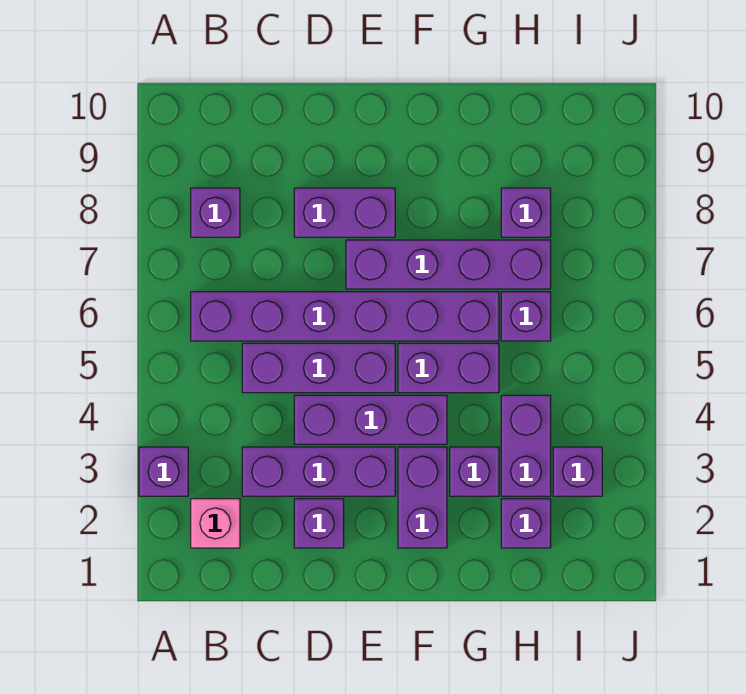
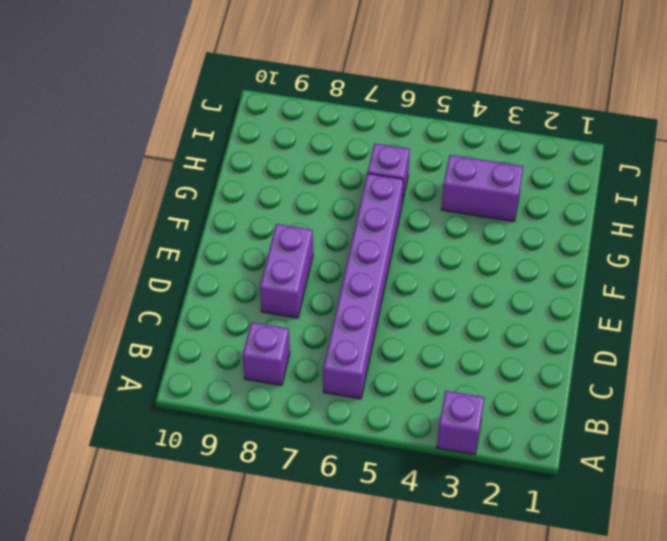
none -> pink 1x1 brick [191,499,240,548]
none -> purple 1x3 brick [242,447,395,496]
none -> purple 1x3 brick [242,343,395,393]

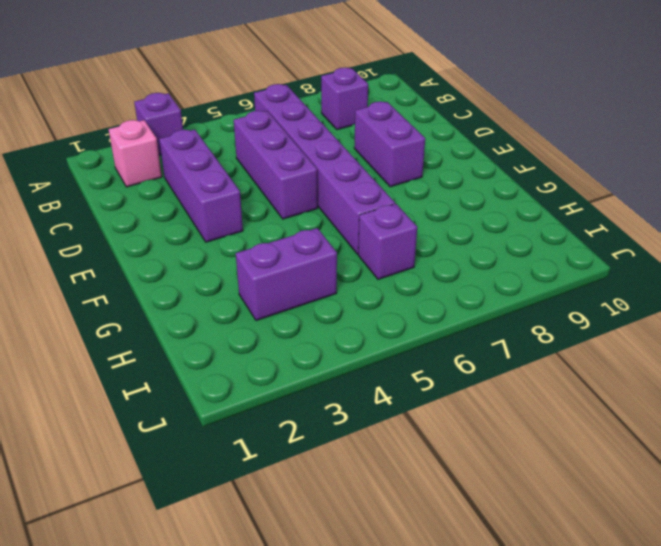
none -> purple 1x1 brick [294,499,344,548]
none -> purple 1x3 brick [294,395,447,444]
none -> purple 1x4 brick [346,240,551,289]

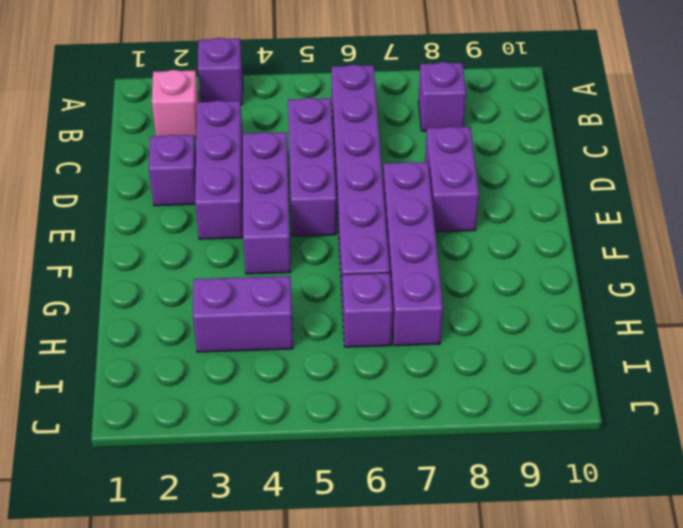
none -> purple 1x2 brick [398,447,447,548]
none -> purple 1x2 brick [398,343,499,393]
none -> purple 1x1 brick [450,447,499,496]

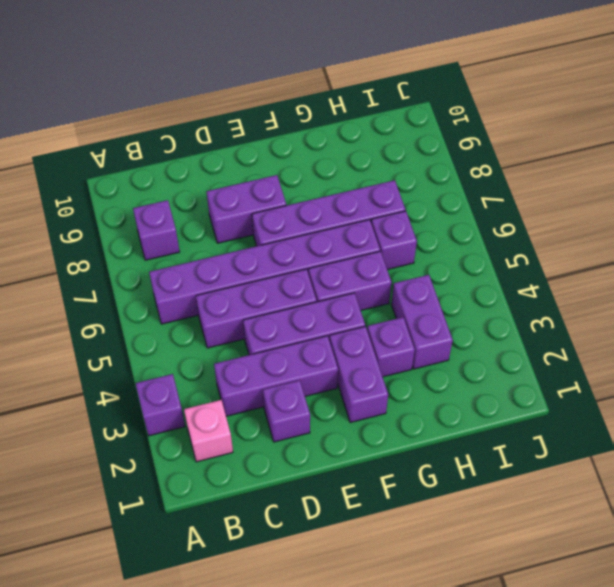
none -> purple 1x1 brick [501,499,551,548]
none -> purple 1x1 brick [501,188,551,237]
none -> purple 1x1 brick [553,447,602,496]

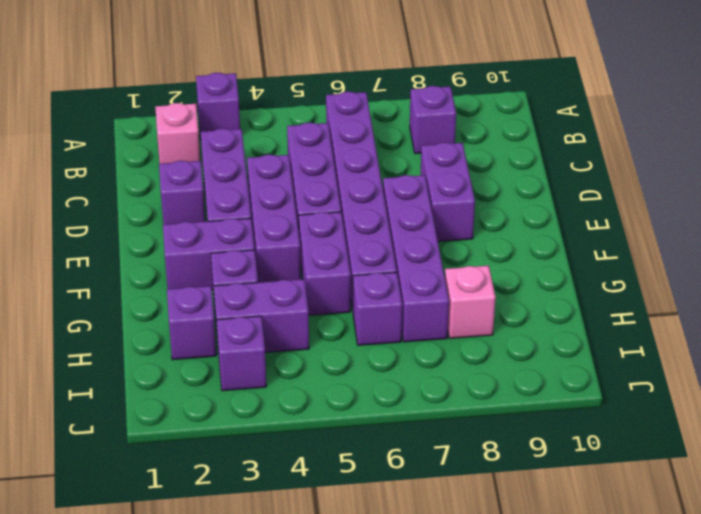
pink 1x1 brick [445,266,496,338] -> purple 1x1 brick [501,188,551,237]

